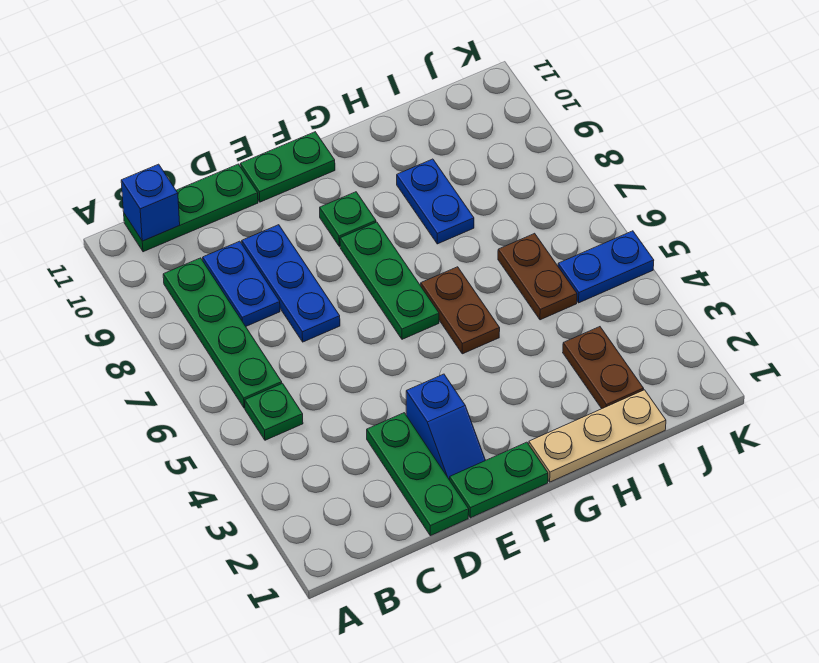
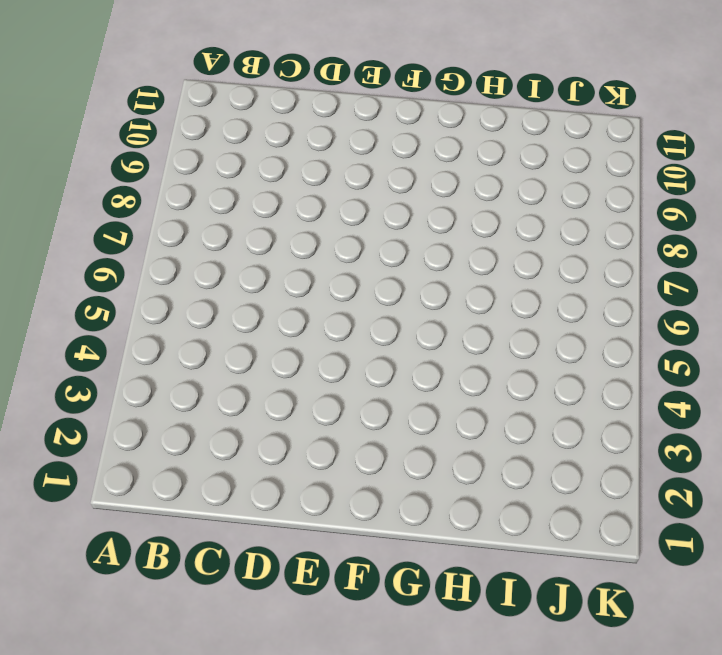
none -> green 1x1 plate [245,383,303,440]
none -> green 1x4 plate [163,258,282,408]
none -> green 1x3 plate [124,164,258,252]

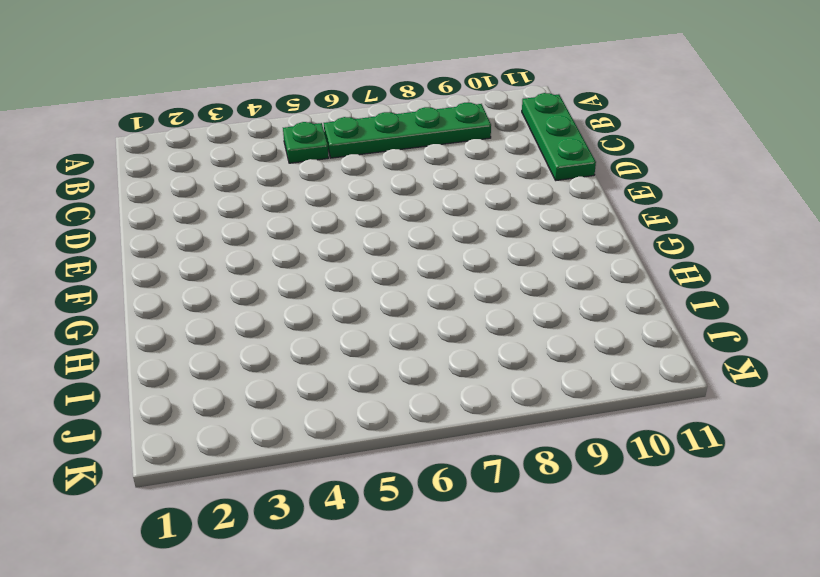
none -> blue 1x2 plate [203,241,280,326]
none -> green 1x3 plate [367,413,469,536]
none -> blue 1x3 plate [242,225,340,342]

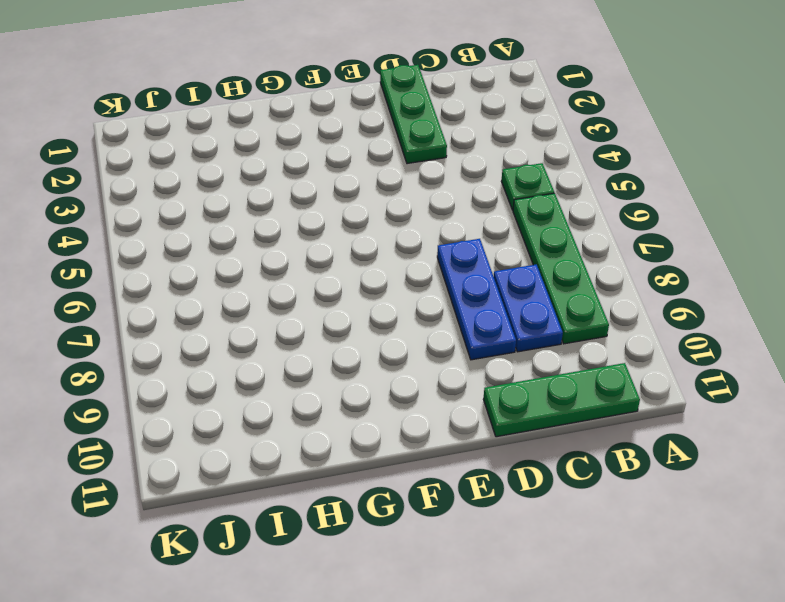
none -> green 1x2 plate [450,442,548,518]
none -> blue 1x2 slope [406,374,485,480]
none -> green 1x2 plate [240,132,335,202]

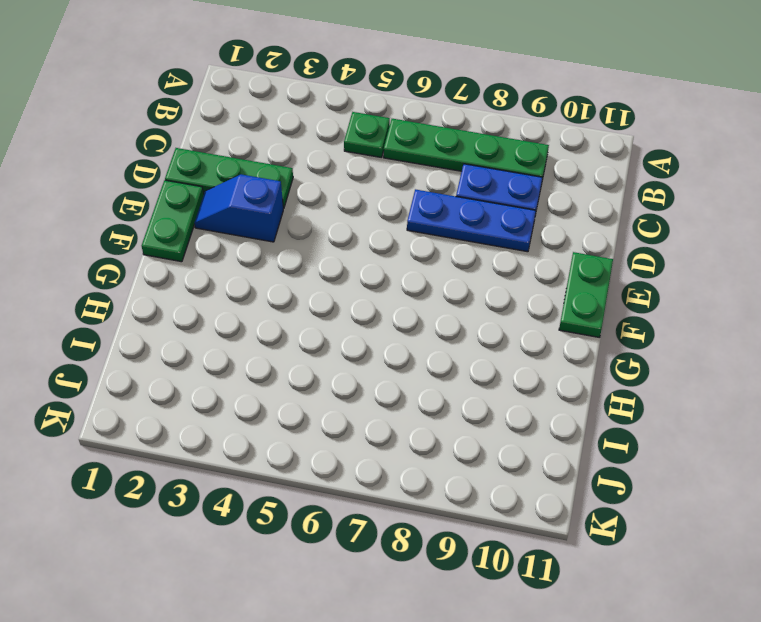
none -> green 1x3 plate [124,164,258,252]
none -> green 1x3 plate [340,222,439,339]
none -> green 1x1 plate [320,192,376,246]

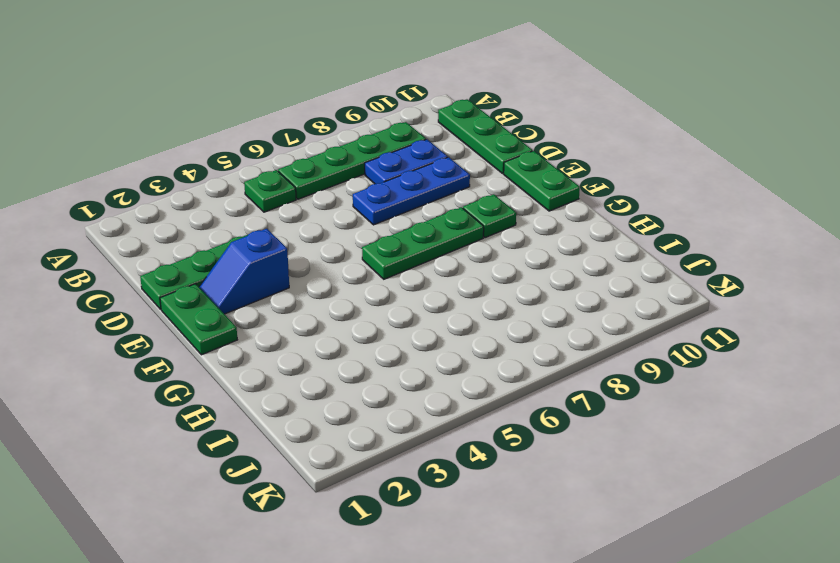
none -> tan 1x3 plate [529,390,666,482]
none -> brown 1x2 plate [421,267,500,354]
none -> blue 1x2 plate [397,159,474,244]

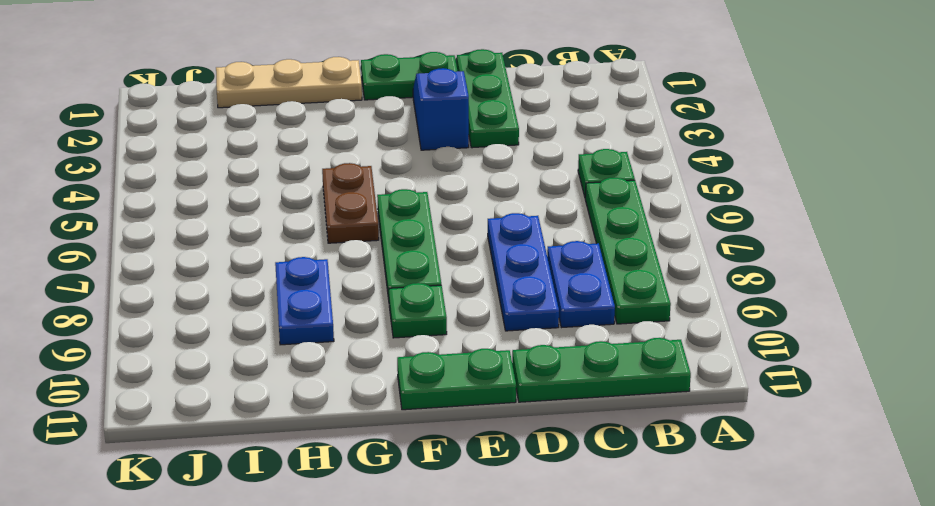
none -> brown 1x2 plate [563,327,644,409]
none -> brown 1x2 plate [498,233,577,320]
none -> blue 1x2 plate [558,231,654,303]

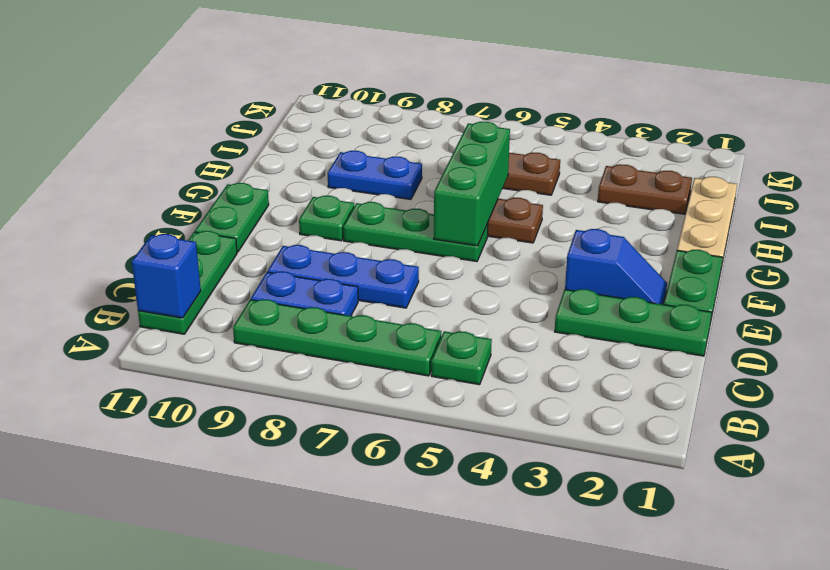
green 1x3 brick [434,122,510,246] -> none
none -> blue 1x2 plate [558,231,654,303]

